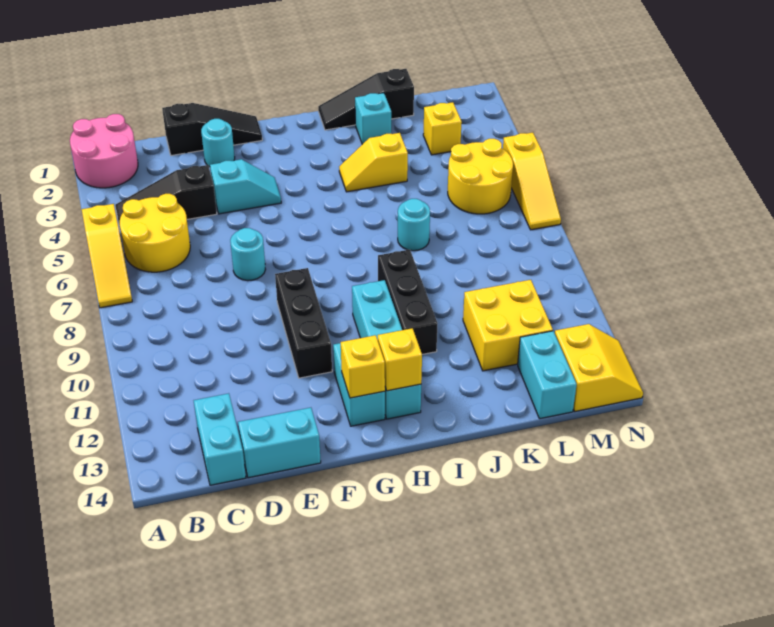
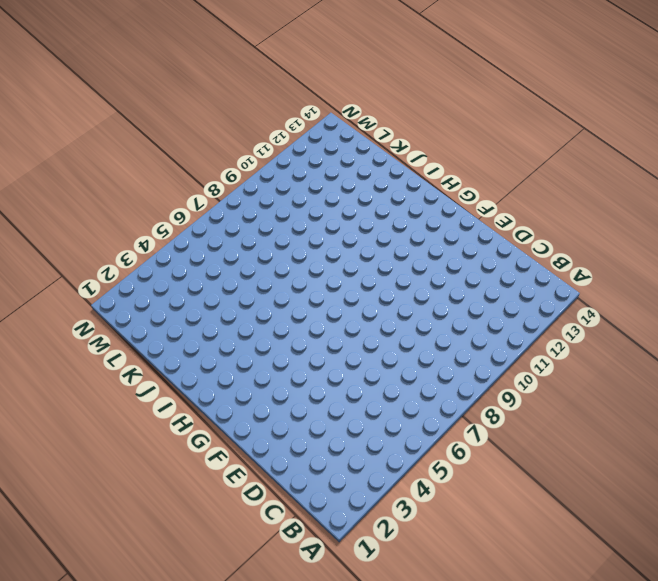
none -> pink 2x2 round brick [70,114,138,188]
none -> yellow 1x3 slope [82,204,132,308]
none -> black 1x3 slope [115,165,217,231]

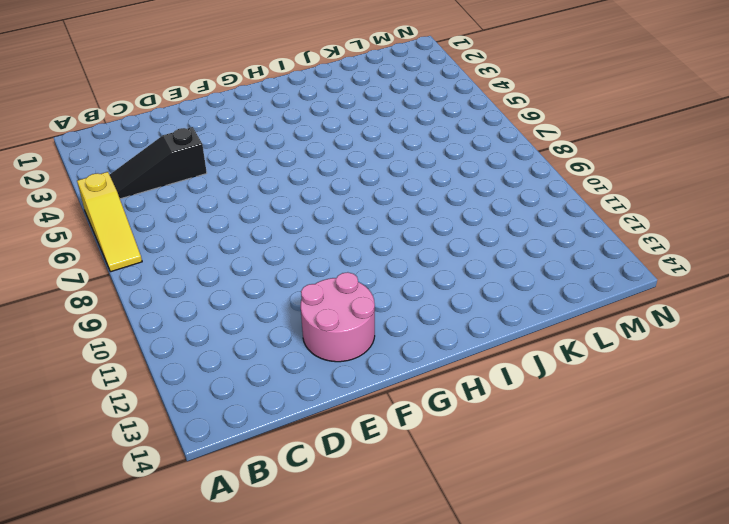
pink 2x2 round brick [301,272,375,362] -> pink 2x2 round brick moved to [70,114,138,188]
none -> yellow 2x2 round brick [119,194,190,272]
none -> cyan 1x2 brick [194,393,246,485]
none -> black 1x3 slope [162,103,262,156]

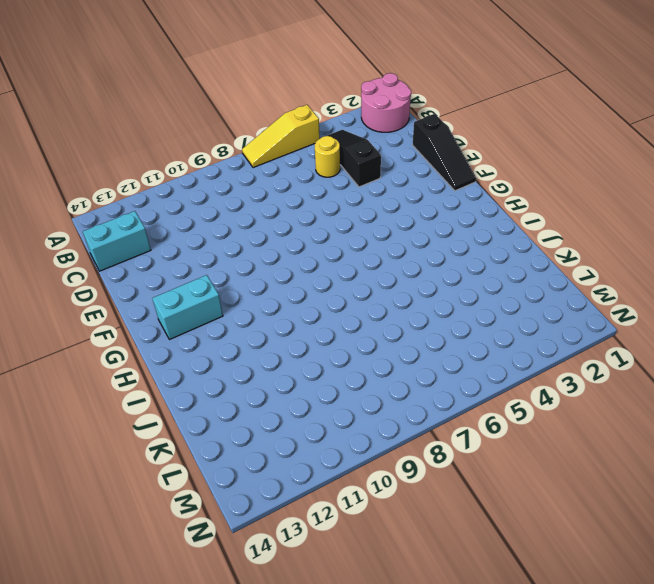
yellow 1x1 round brick [315,136,340,177] -> yellow 2x2 round brick [119,194,190,272]
none -> cyan 1x2 brick [238,408,321,478]
none -> cyan 1x1 round brick [201,119,235,167]
none -> cyan 1x2 slope [210,159,281,214]

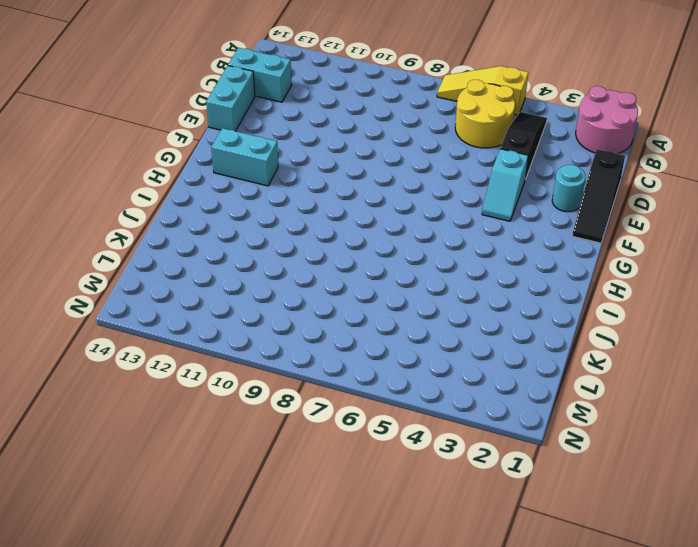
none -> cyan 1x1 round brick [230,228,265,281]
none -> black 1x3 brick [275,268,332,378]
none -> cyan 1x4 brick [352,280,421,419]

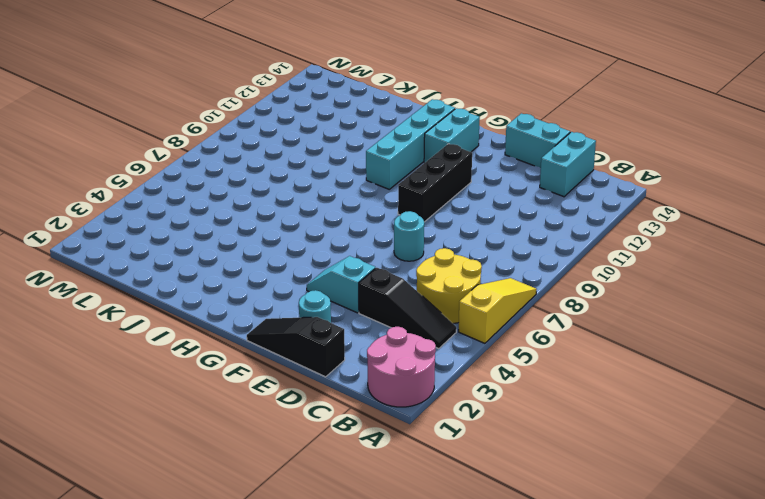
none -> black 1x3 slope [318,69,414,130]
none -> yellow 1x2 slope [339,133,408,192]
none -> black 1x3 brick [378,250,438,354]

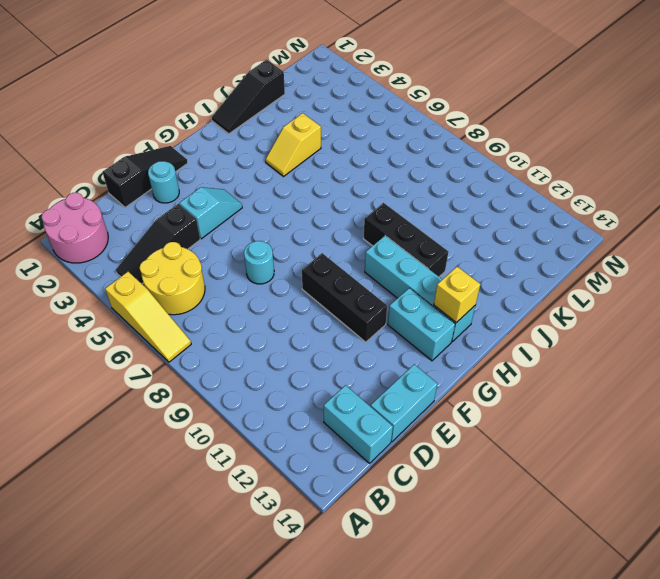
none -> cyan 1x1 brick [355,93,391,144]
none -> cyan 1x1 round brick [398,199,430,251]
none -> yellow 2x2 brick [463,280,553,371]

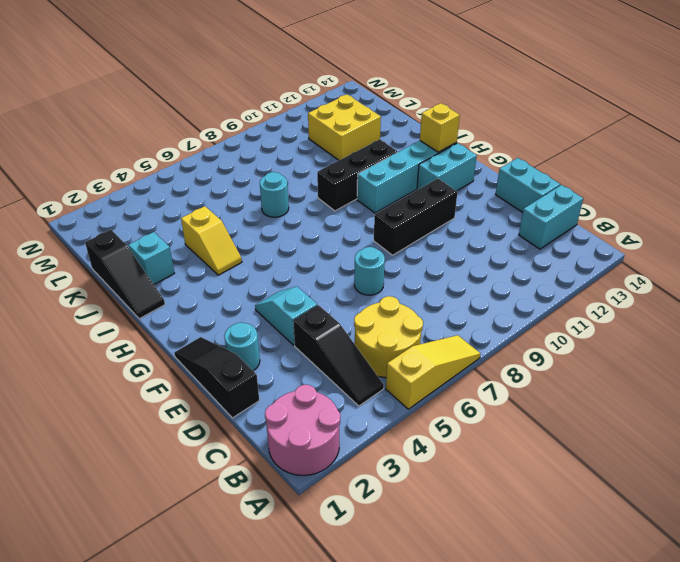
none -> yellow 1x1 brick [423,102,462,155]
none -> yellow 2x2 round brick [448,139,513,214]
none -> cyan 1x2 brick [518,331,577,419]

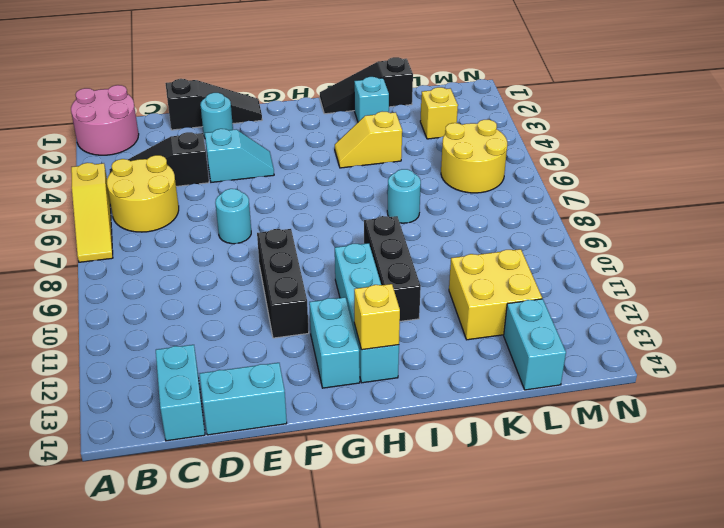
none -> yellow 2x2 slope [555,324,643,411]
none -> yellow 1x3 slope [503,133,561,230]
none -> yellow 1x1 brick [341,335,385,398]

